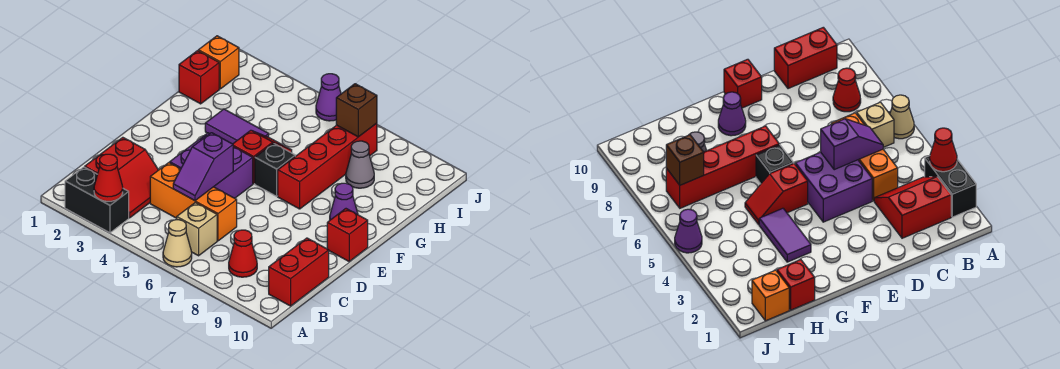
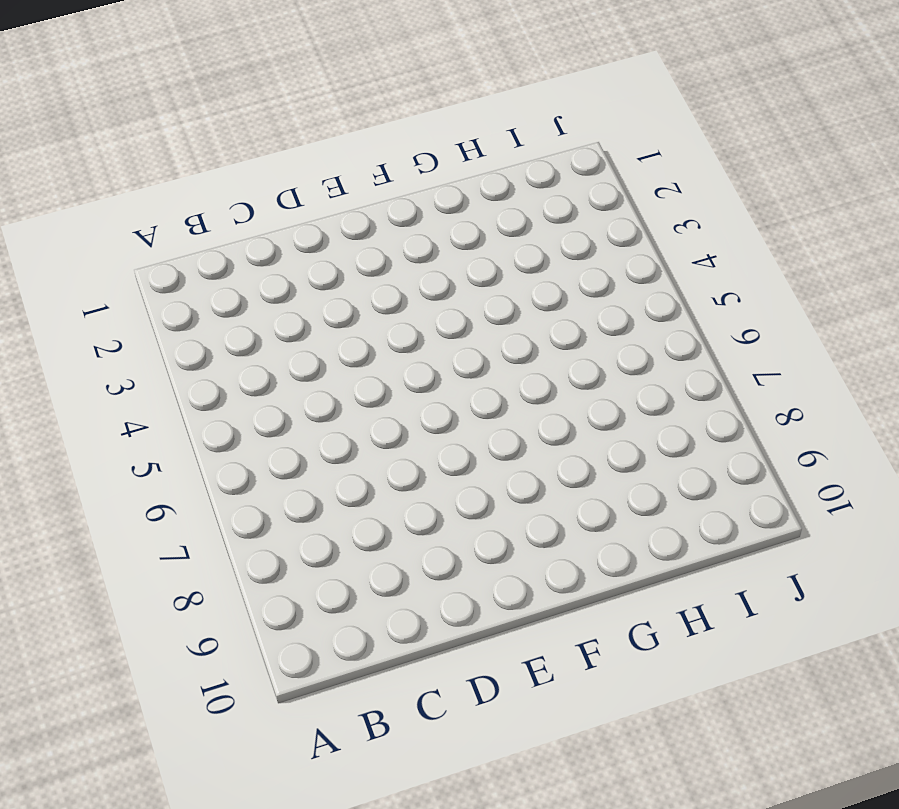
none -> black 1x2 brick [65,167,129,233]
none -> tan 1x1 cone [163,220,192,267]
none -> red 2x2 slope [85,137,158,218]

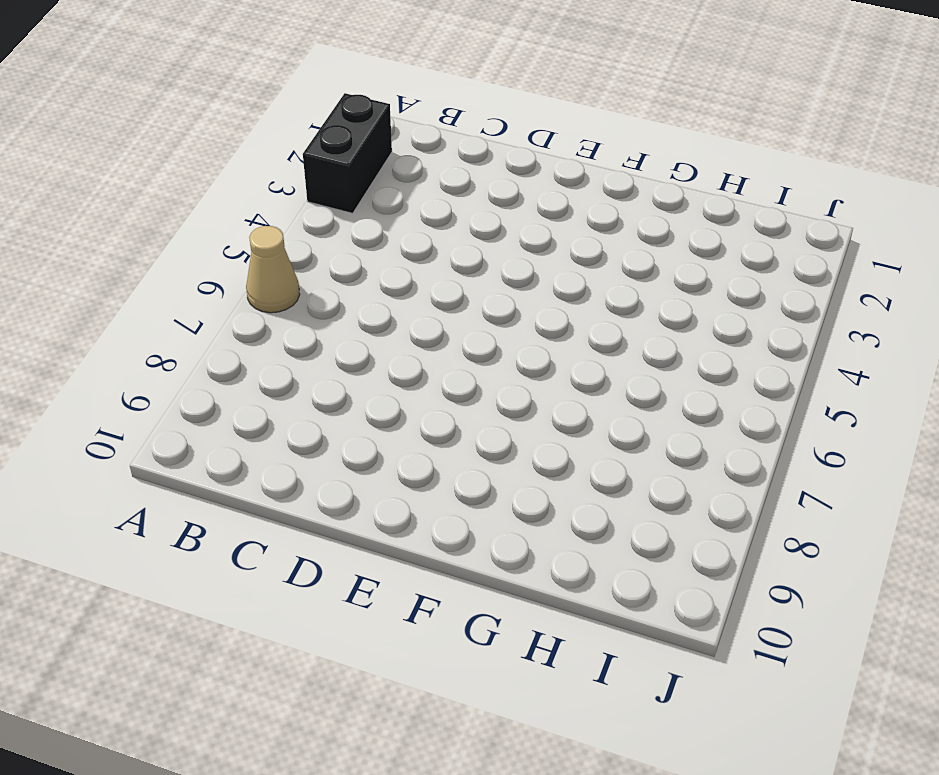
none -> red 2x2 slope [85,137,158,218]
none -> tan 1x1 brick [177,203,217,256]
none -> red 1x1 cone [229,230,257,277]

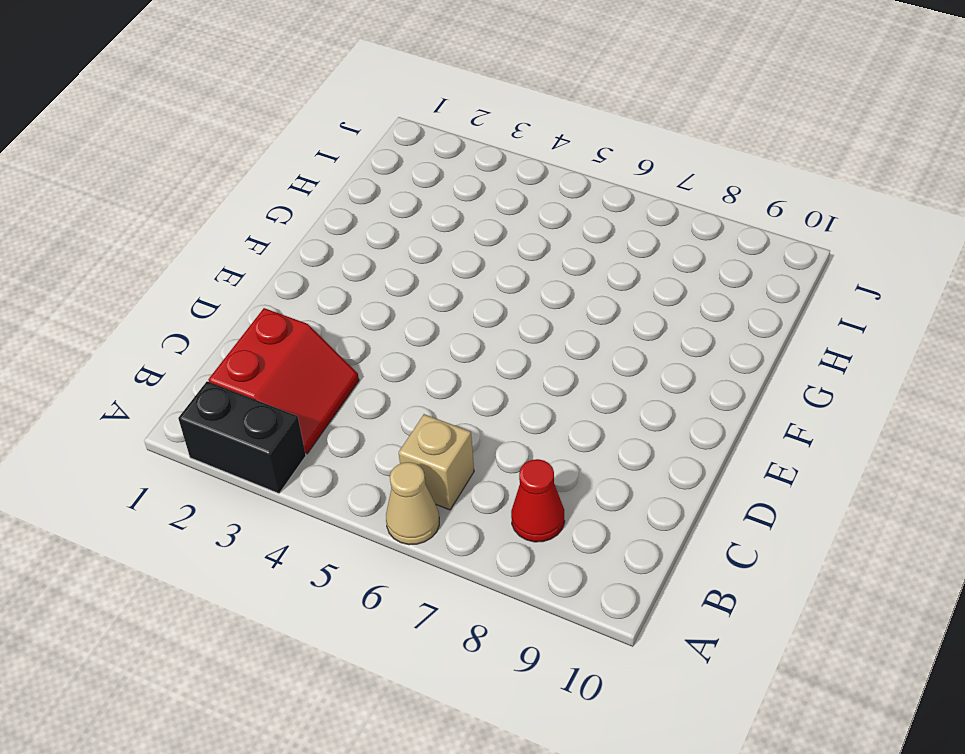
none -> red 1x2 brick [269,238,329,306]
none -> orange 1x3 brick [150,163,237,241]
none -> purple 2x2 brick [170,133,253,198]

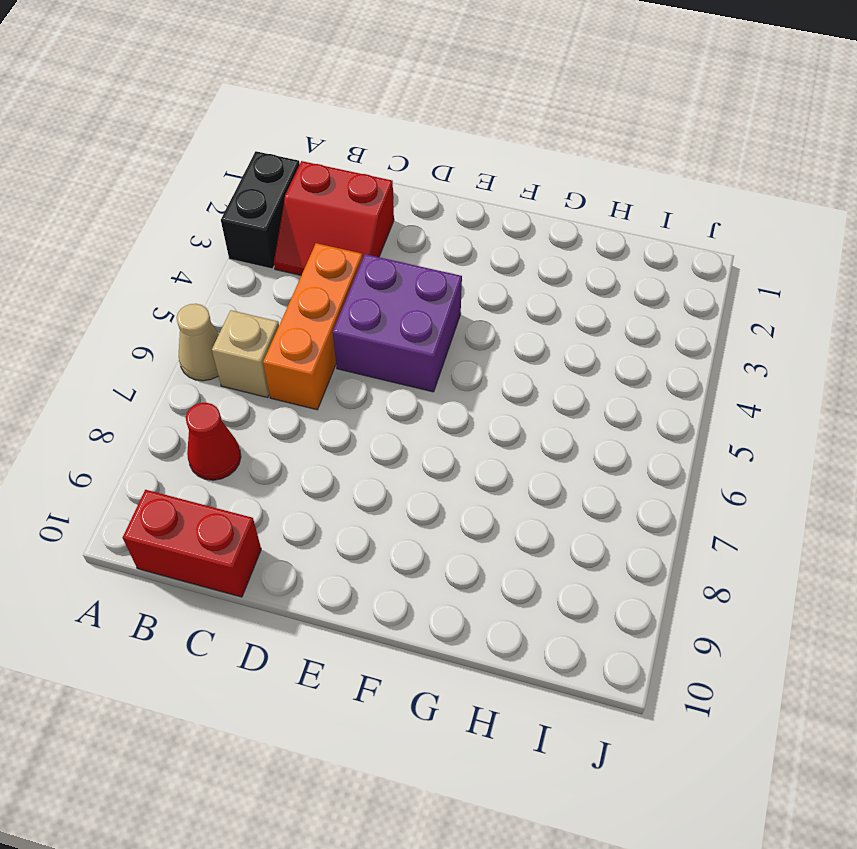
none -> red 1x1 brick [327,209,368,261]
none -> red 1x2 slope [233,130,292,184]
none -> black 1x1 brick [255,143,295,196]

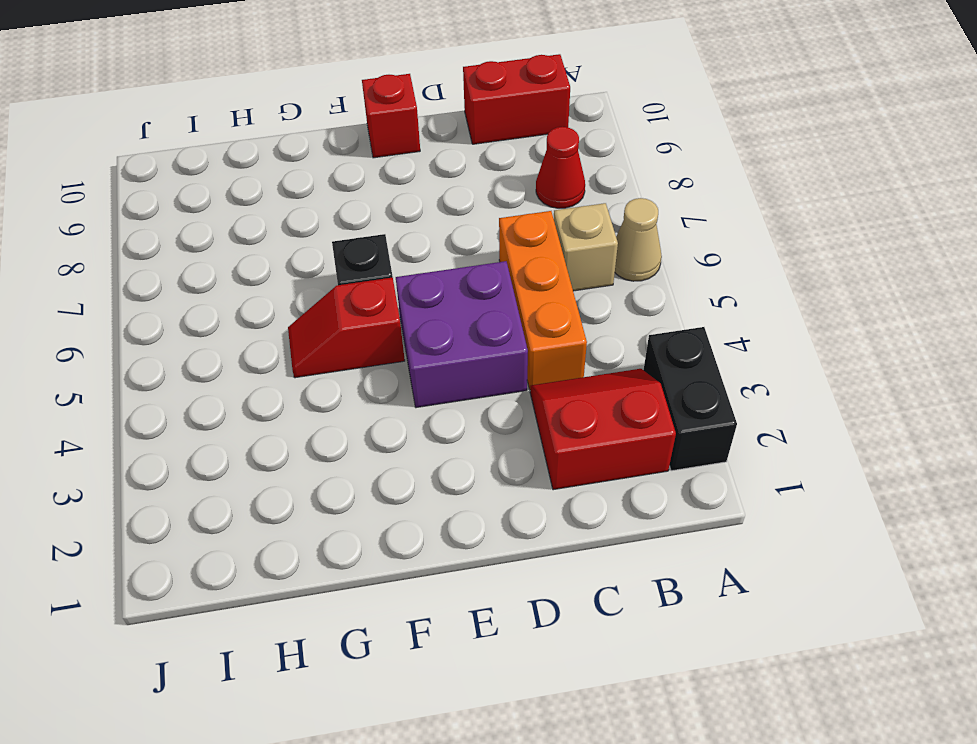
none -> red 1x4 brick [278,123,377,209]
none -> purple 1x1 cone [330,183,358,220]
none -> purple 1x2 tile [205,109,269,144]

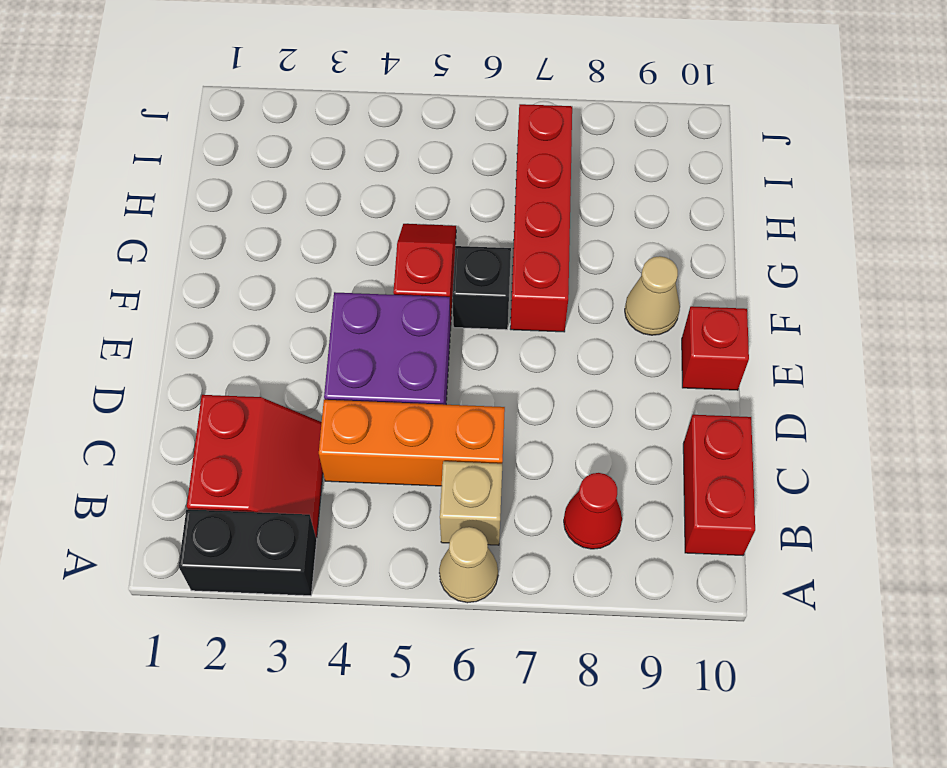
tan 1x1 cone [625,256,680,335] -> purple 1x1 cone [330,183,358,220]
none -> purple 1x2 tile [205,109,269,144]
none -> red 1x1 brick [179,51,219,104]
none -> grey 1x1 cone [346,141,374,188]

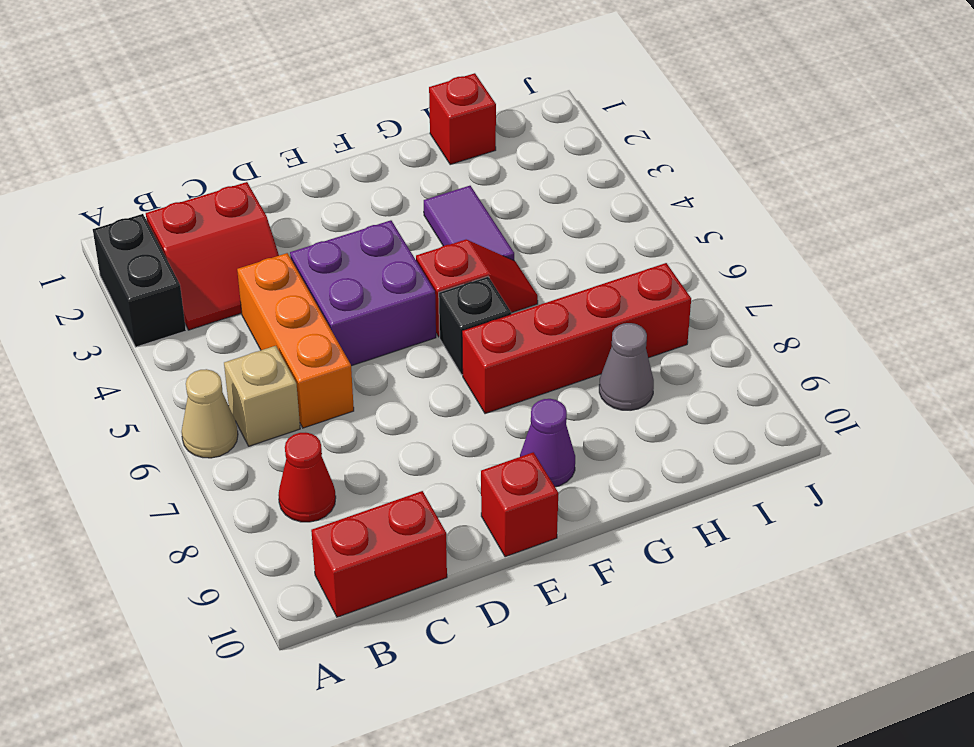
none -> orange 1x1 brick [198,36,239,89]
none -> purple 1x1 cone [316,74,341,121]
none -> red 1x1 cone [94,154,123,201]

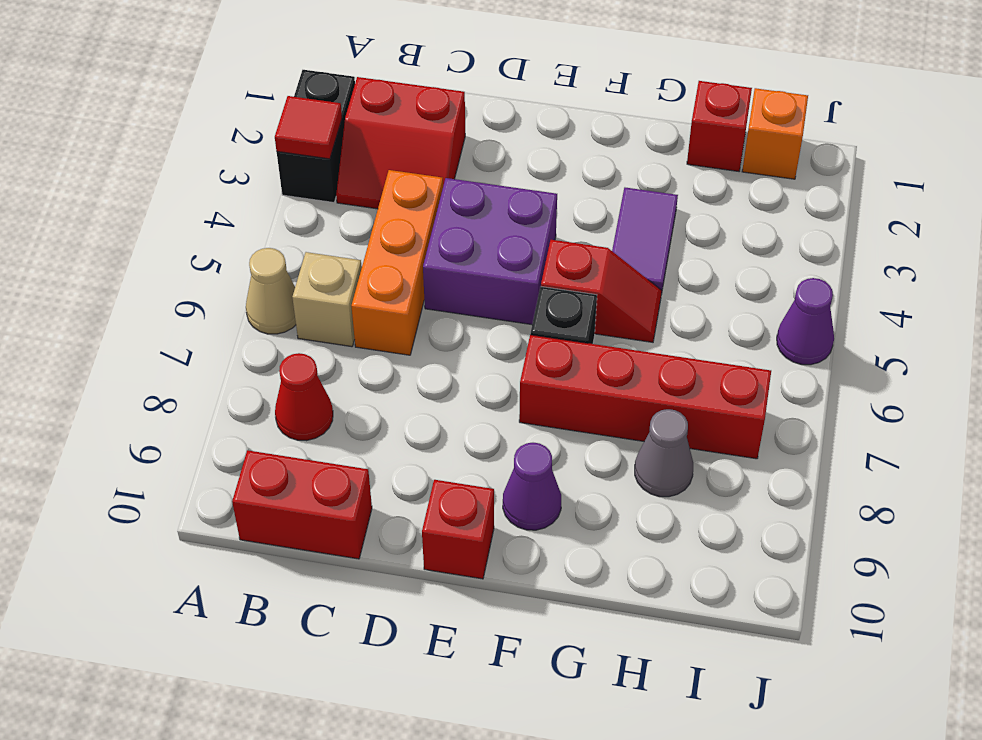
red 1x1 tile [275,96,342,159] -> red 1x1 cone [94,154,123,201]
none -> purple 1x2 slope [173,133,233,201]
none -> brown 1x1 brick [336,84,377,137]

